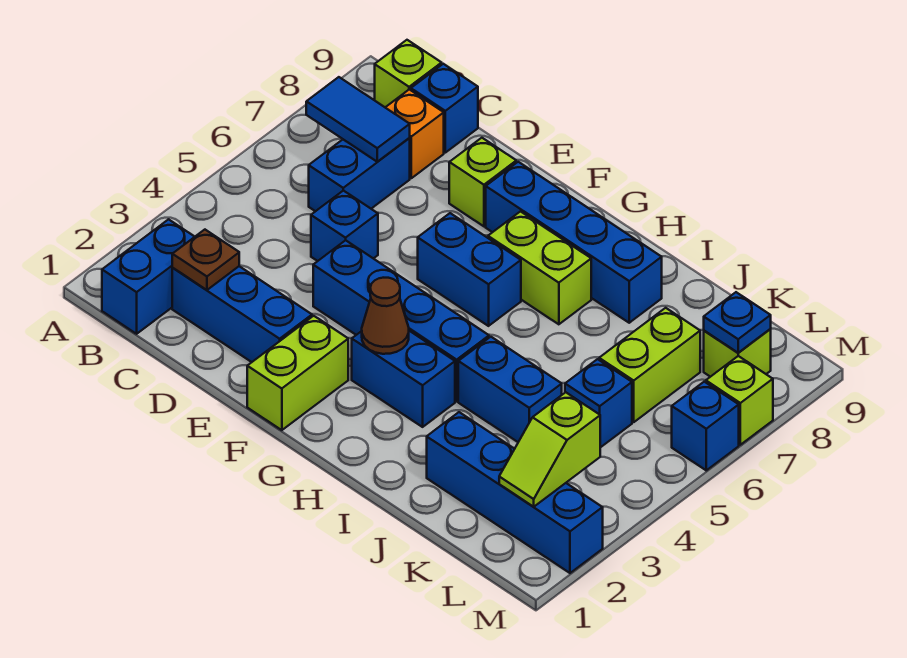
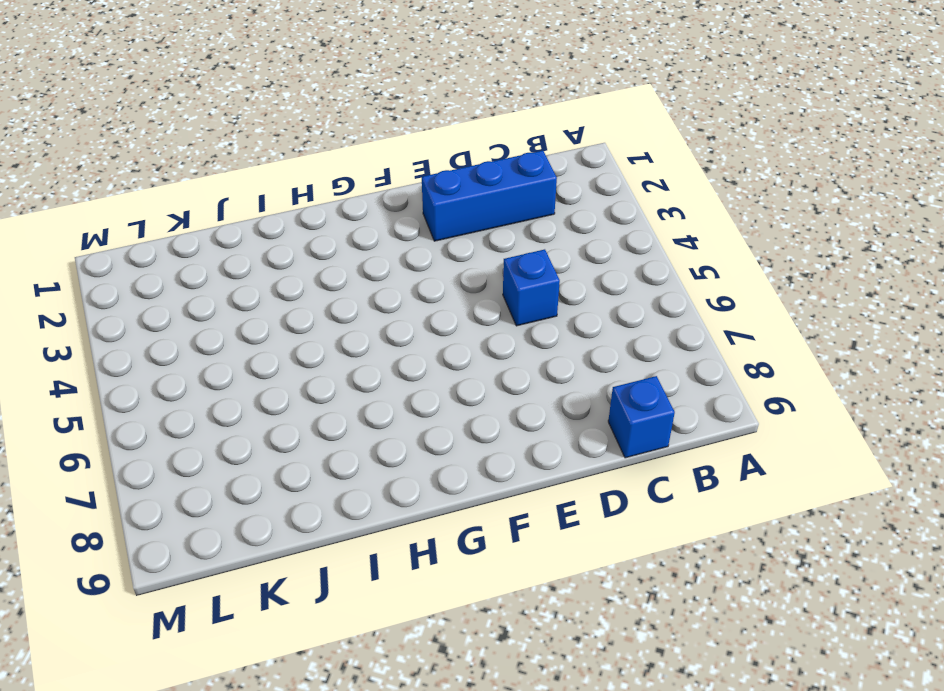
none -> blue 1x2 brick [102,219,195,334]
none -> lime 1x1 brick [375,40,442,107]
none -> blue 1x2 brick [309,138,410,211]

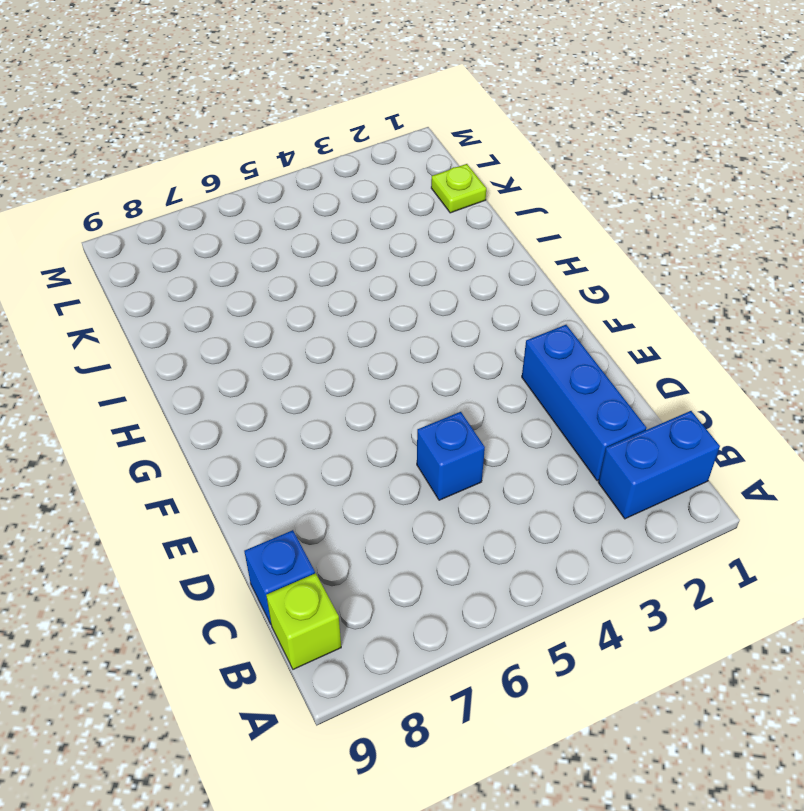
lime 1x1 plate [431,164,486,213] -> none
none -> blue 1x2 brick [309,138,410,211]
none -> orange 1x1 brick [385,89,444,178]
none -> blue 1x4 brick [313,240,489,401]

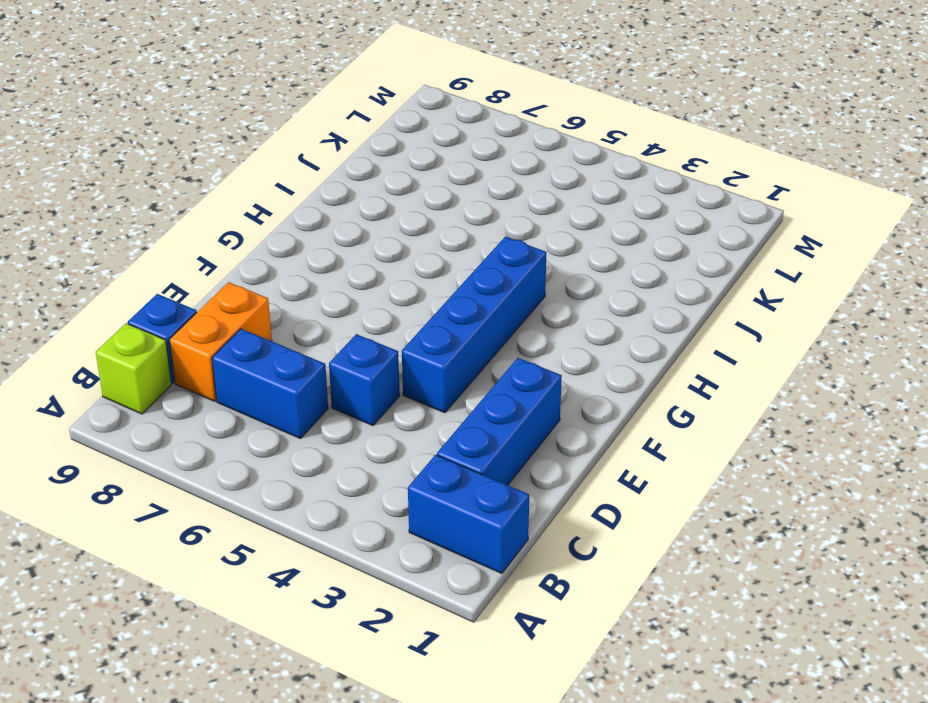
orange 1x2 brick [169,282,272,401] -> orange 1x1 brick [385,89,444,178]
none -> lime 1x1 brick [449,138,516,226]
none -> lime 1x2 brick [247,316,348,430]
none -> blue 1x2 brick [418,213,521,326]

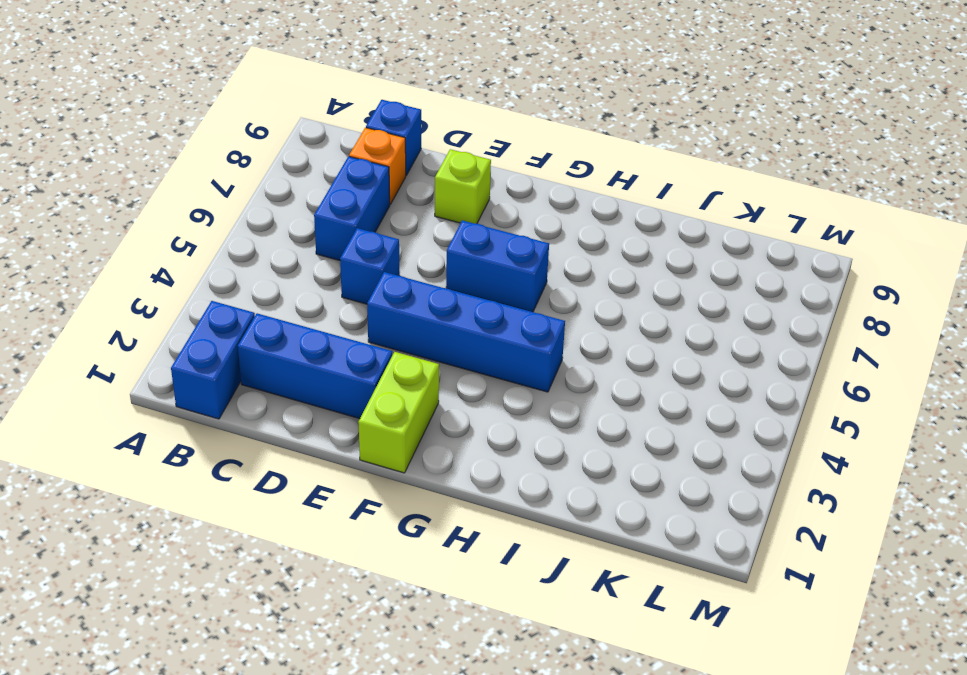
none -> lime 1x1 brick [375,40,442,107]
none -> blue 1x4 brick [486,162,662,323]
none -> blue 1x2 brick [352,331,455,427]

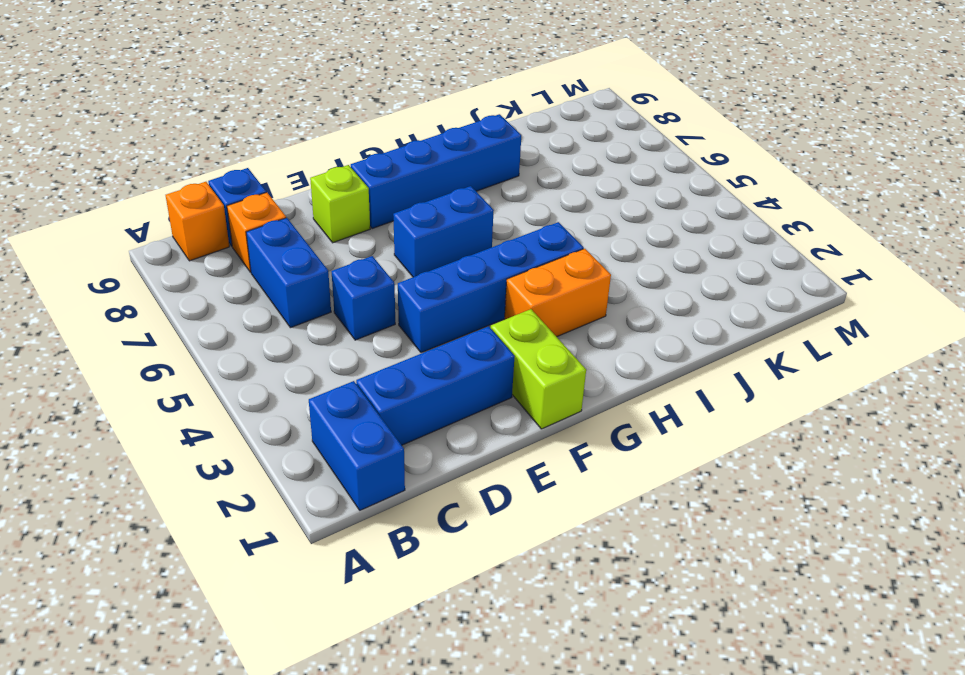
orange 1x1 brick [166,182,229,261] -> lime 1x1 brick [375,40,442,107]
orange 1x2 brick [504,249,611,337] -> blue 1x2 brick [352,331,455,427]
none -> lime 1x2 brick [488,212,591,324]
none -> blue 1x2 brick [458,337,562,442]
none -> blue 1x4 brick [427,412,603,573]

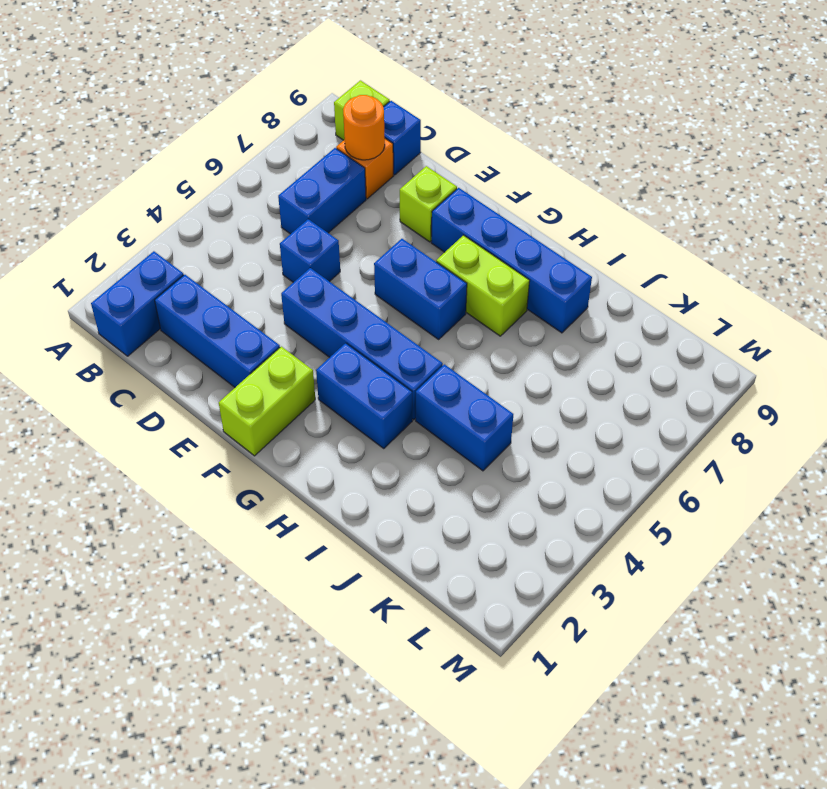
orange 1x1 round brick [343,95,385,160] -> none
none -> blue 1x4 brick [427,412,603,573]
none -> blue 1x1 brick [565,359,632,448]
none -> lime 1x2 brick [599,308,700,422]

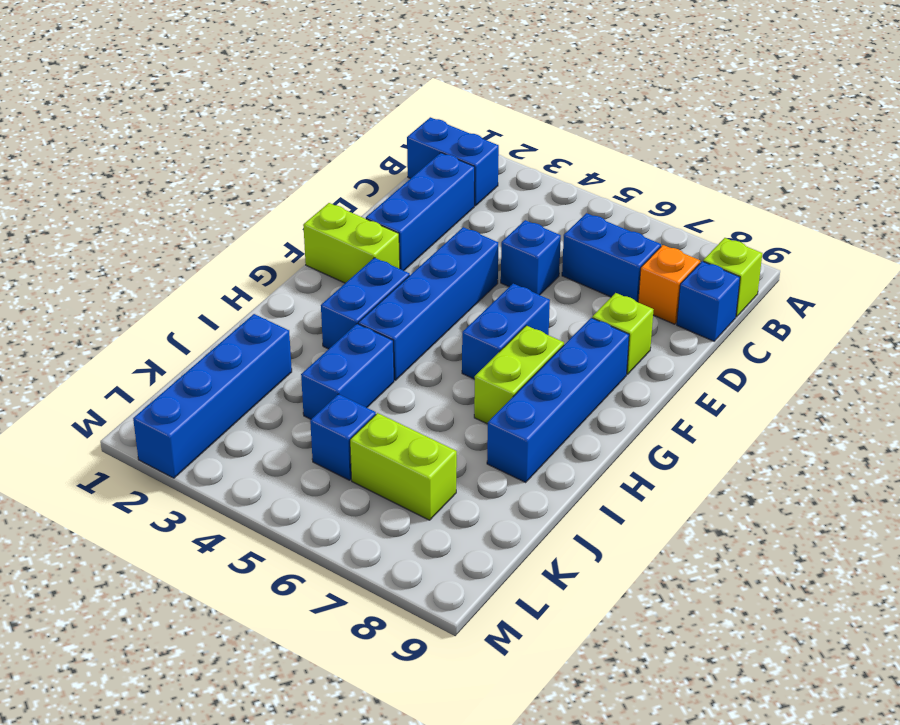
none -> lime 1x1 brick [704,329,771,377]
none -> blue 1x1 brick [672,382,739,470]
none -> lime 1x1 brick [706,356,773,445]

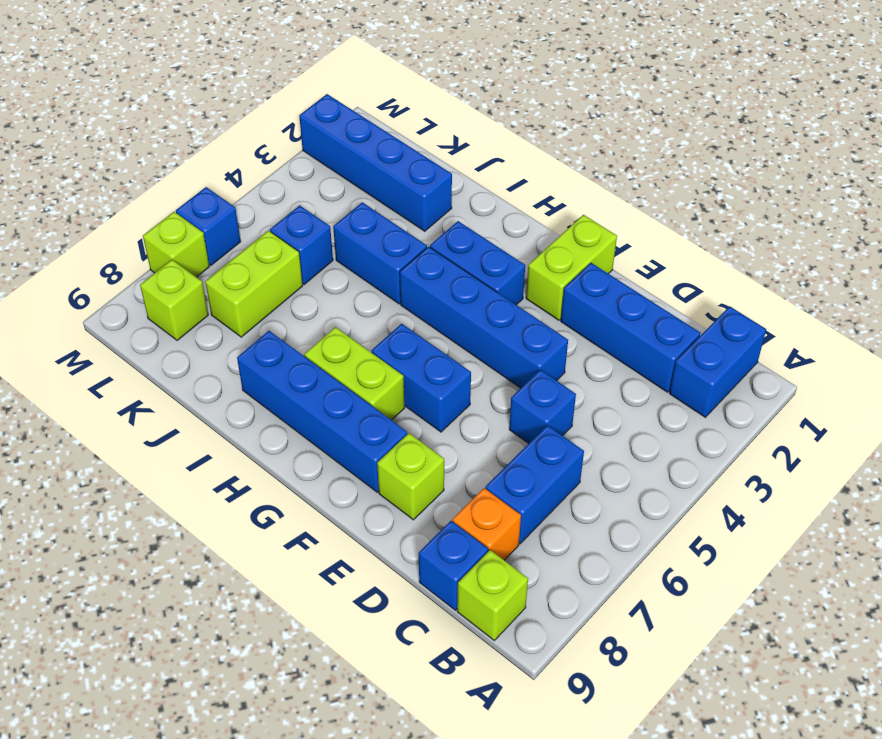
none -> blue 1x2 tile [306,77,410,162]
none -> brown 1x1 plate [172,230,239,290]
none -> brown 1x1 cone [362,278,409,354]

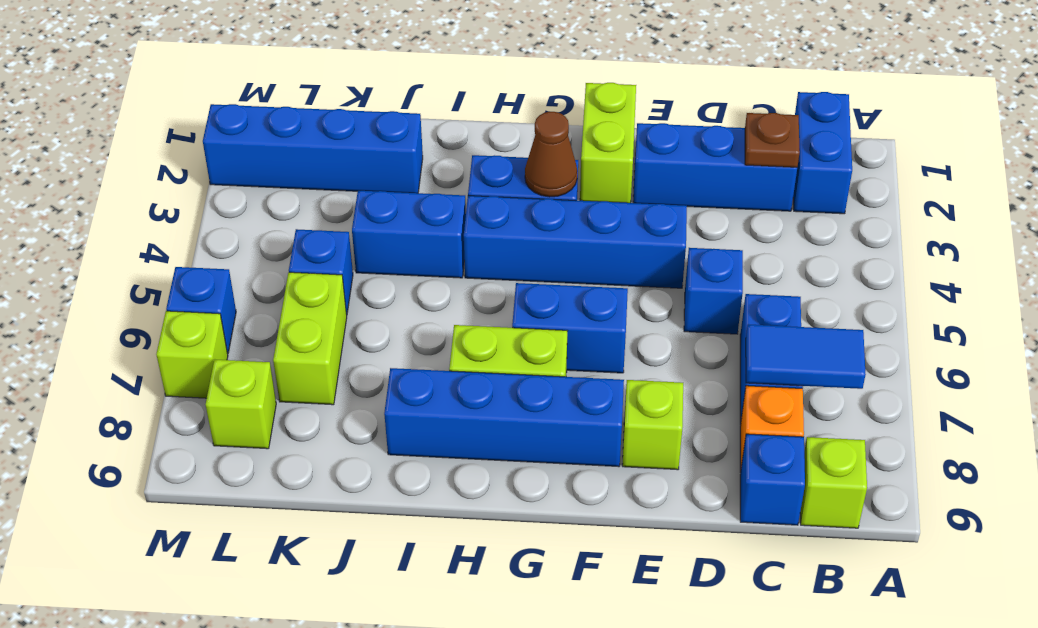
none -> lime 1x2 slope [499,392,600,507]
none -> blue 1x1 plate [704,292,771,353]

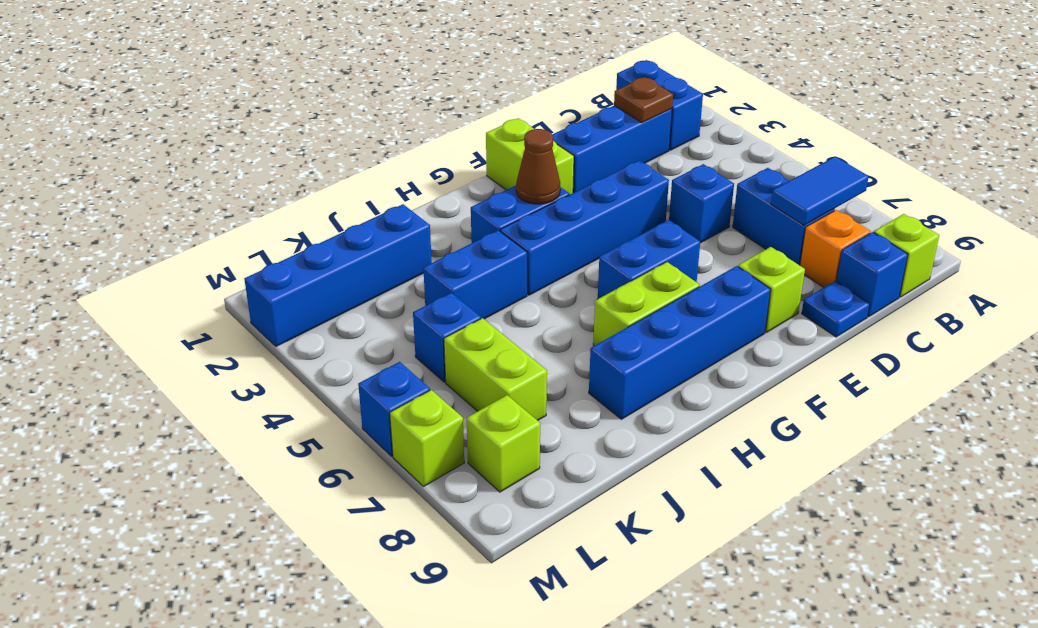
blue 1x1 plate [802,281,870,337] -> blue 1x1 plate moved to [704,292,771,353]
none -> lime 1x2 slope [499,392,600,507]

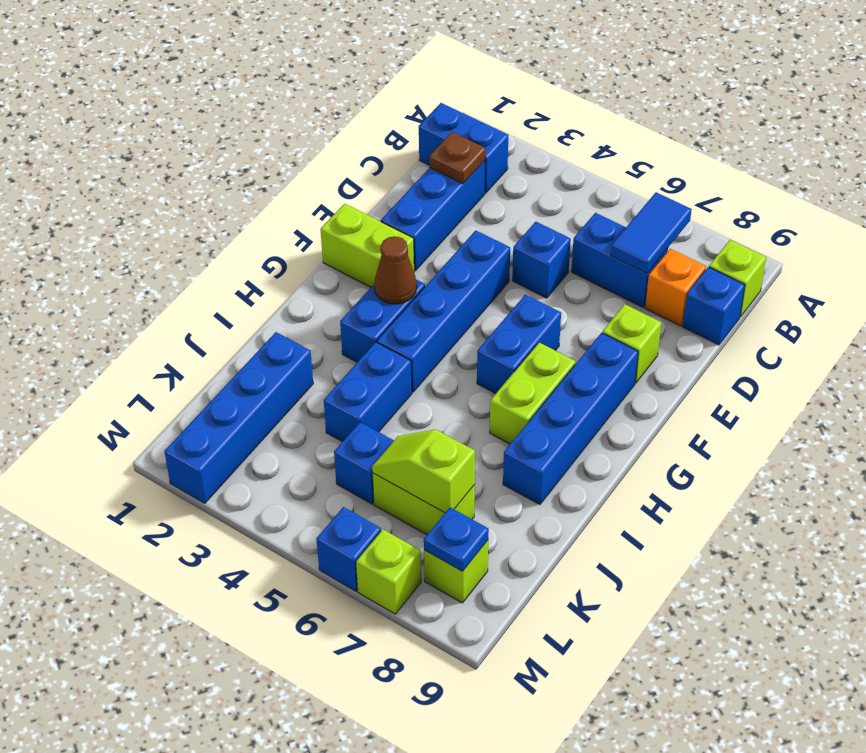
lime 1x2 slope [372,429,475,513] -> lime 1x2 slope moved to [499,392,600,507]

